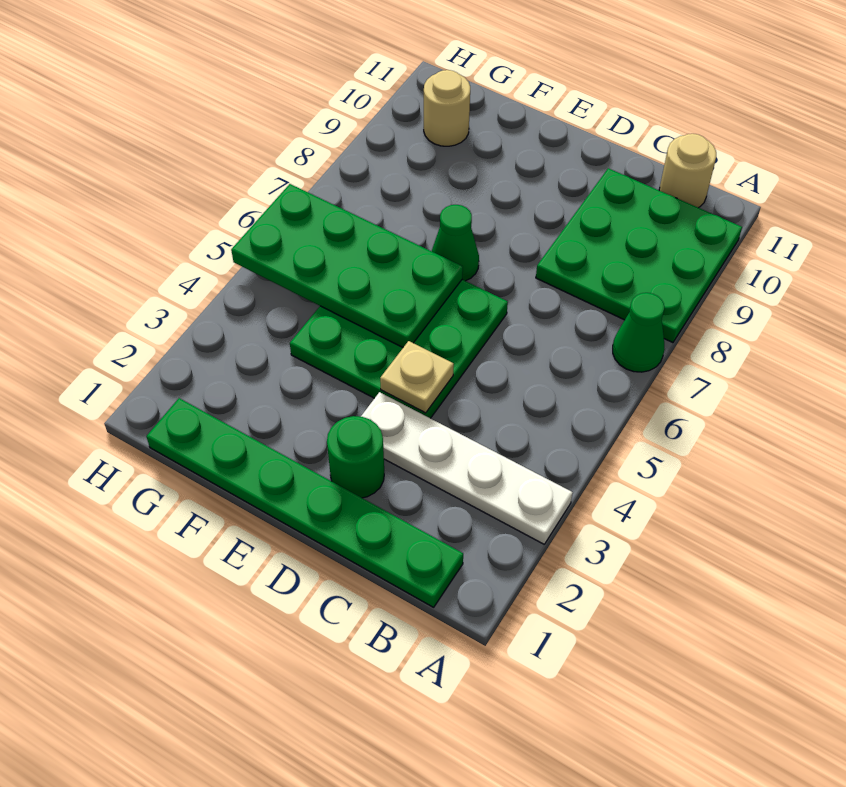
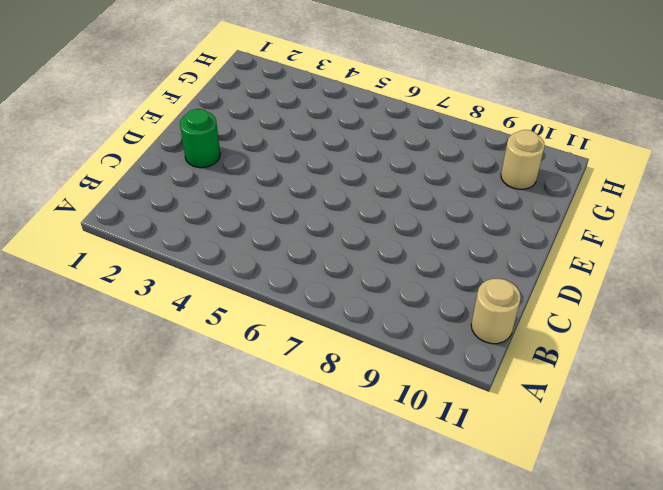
none -> white 1x4 plate [361,392,573,544]
none -> green 1x1 cone [613,293,665,372]

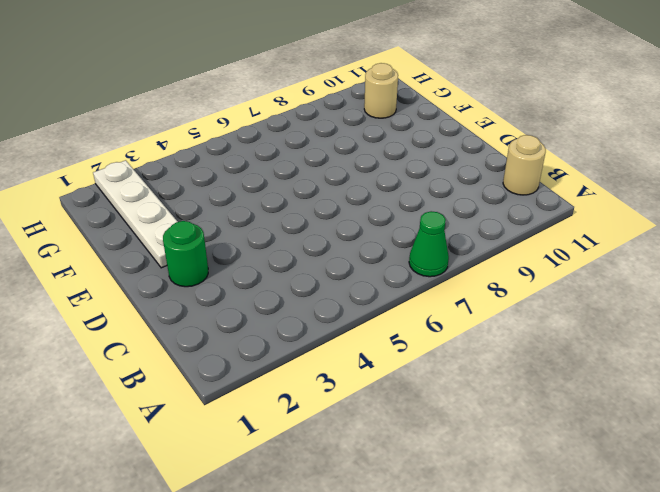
white 1x4 plate [93,160,178,268] -> white 1x4 plate moved to [361,392,573,544]
none -> green 3x3 plate [536,168,742,343]
none -> green 1x6 plate [146,398,463,607]

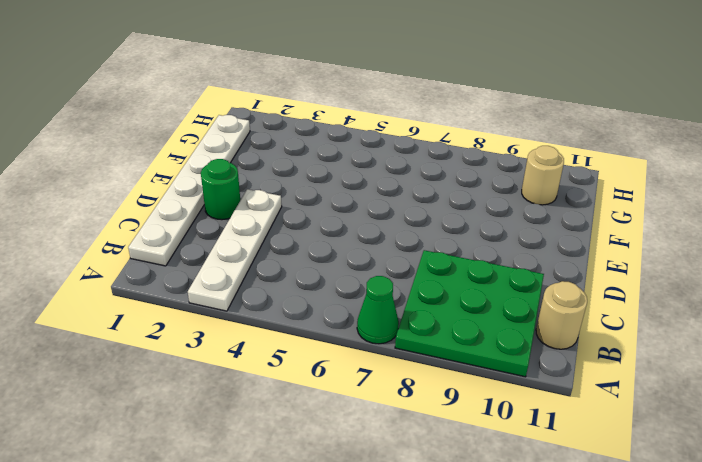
white 1x6 plate [128,115,250,266] -> green 1x6 plate [146,398,463,607]
none -> green 3x3 plate [290,280,508,418]
none -> green 1x1 cone [432,205,479,281]

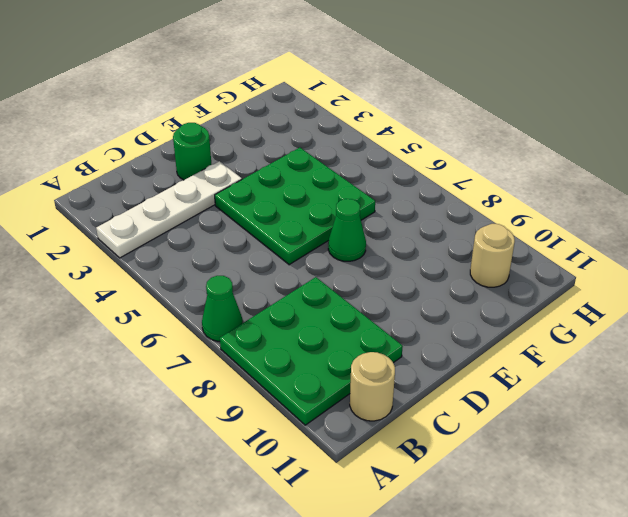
none -> green 1x6 plate [146,398,463,607]
none -> tan 1x1 plate [380,341,454,413]

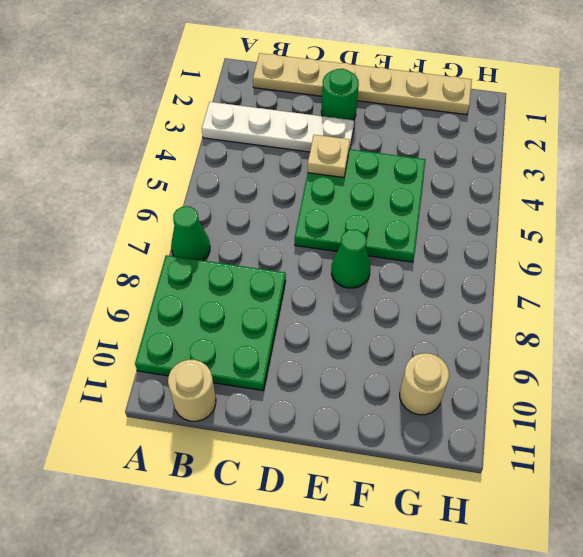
tan 1x6 plate [253,53,472,115] -> green 1x6 plate [146,398,463,607]
none -> green 2x4 plate [231,184,463,347]

